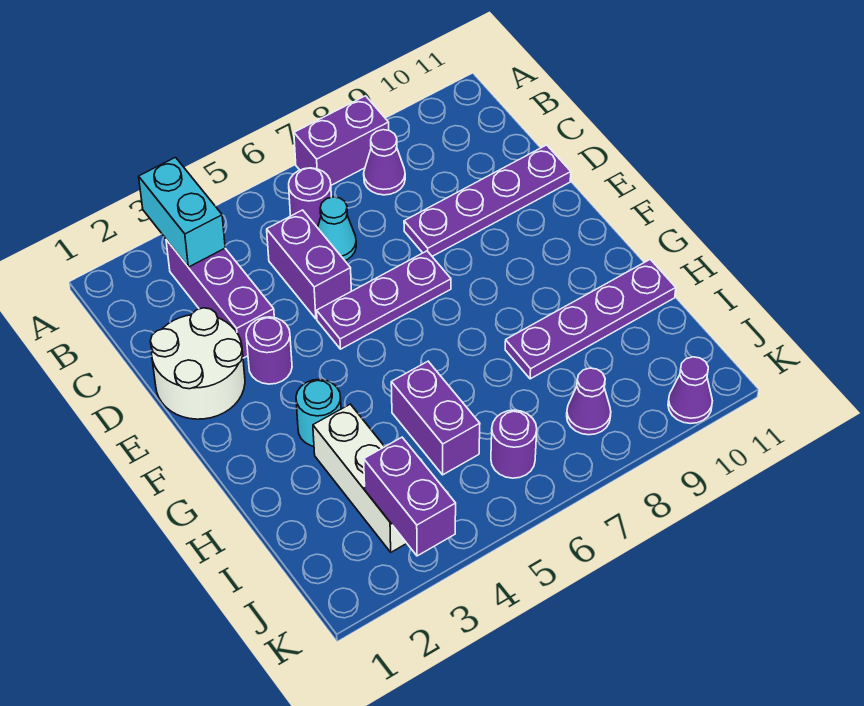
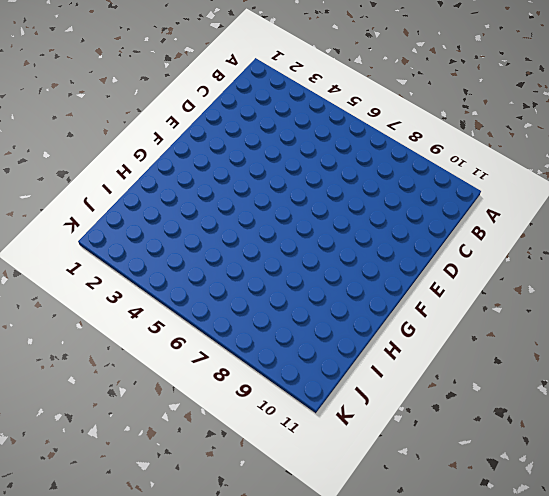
none -> purple 1x2 brick [294,96,389,185]
none -> purple 1x3 brick [166,240,274,358]
none -> purple 1x1 round brick [289,168,331,228]

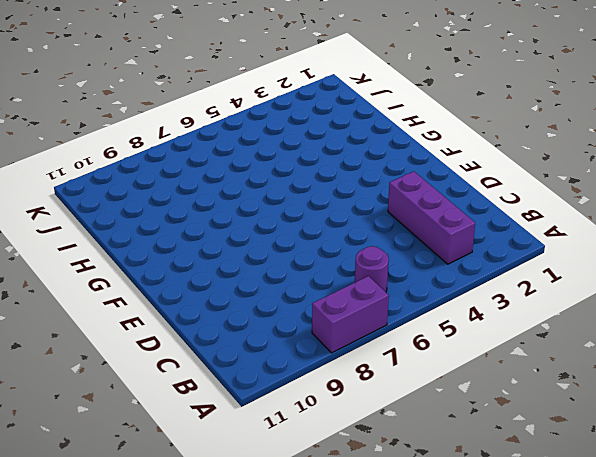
none -> purple 1x1 cone [364,130,405,195]
none -> purple 1x2 brick [267,210,351,319]
none -> cyan 1x1 cone [318,197,356,260]

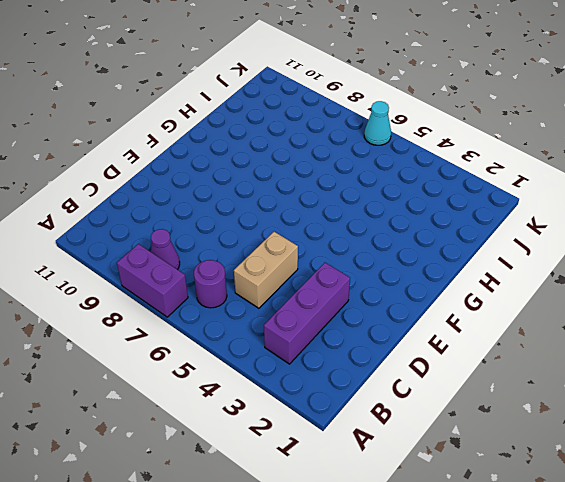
tan 1x2 brick [234,232,298,308] -> purple 1x2 brick [267,210,351,319]
cyan 1x1 cone [364,101,391,145] -> cyan 1x1 cone moved to [318,197,356,260]
none -> white 2x2 round brick [150,308,245,419]
none -> purple 1x4 plate [404,145,571,256]
none -> purple 1x1 round brick [246,317,292,384]

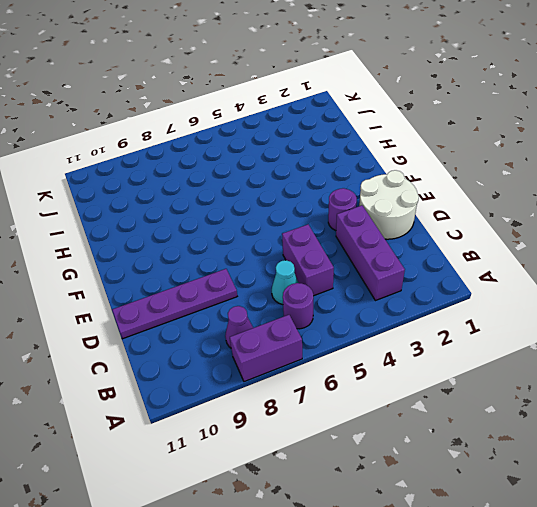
none -> purple 1x3 plate [317,251,451,349]
none -> cyan 1x1 round brick [296,379,341,446]
none -> white 1x3 brick [313,404,407,552]

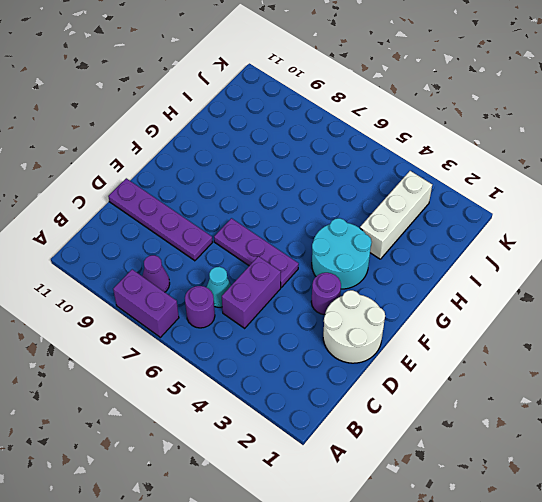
cyan 2x2 round brick [312,218,372,289] -> cyan 1x1 round brick [296,379,341,446]
none -> purple 1x3 brick [166,240,274,358]
none -> purple 1x2 brick [391,361,480,475]
none -> purple 1x4 plate [505,259,676,379]

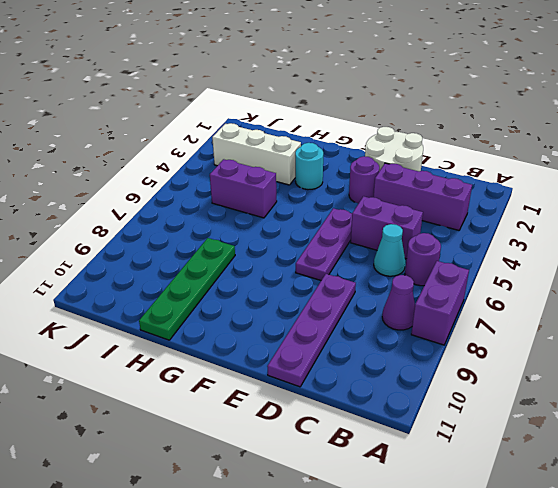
green 1x4 plate [139,238,235,340] -> purple 1x4 plate [505,259,676,379]
none -> purple 1x1 round brick [491,410,537,478]
none -> purple 1x1 cone [567,368,611,435]
none -> purple 1x1 cone [668,357,712,424]

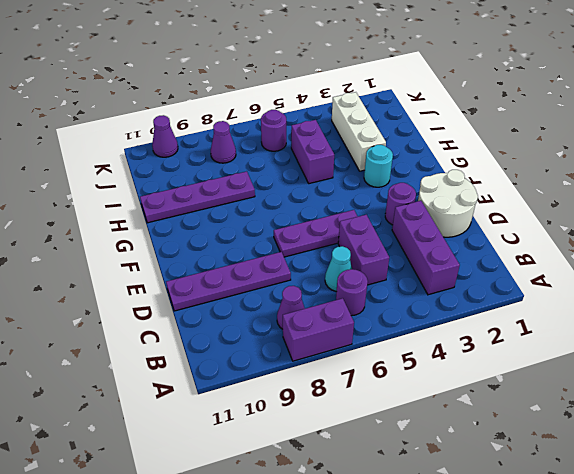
none -> cyan 1x2 brick [139,157,225,267]
none -> purple 1x2 brick [364,437,456,556]

